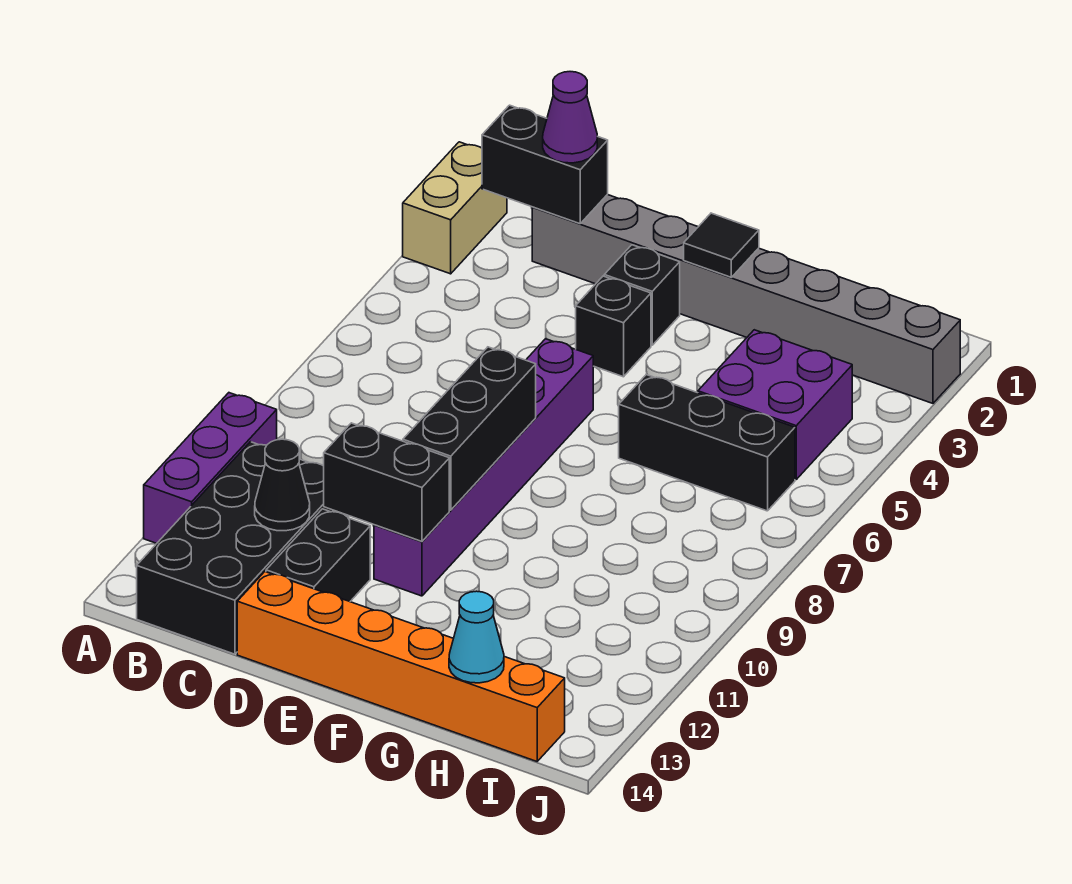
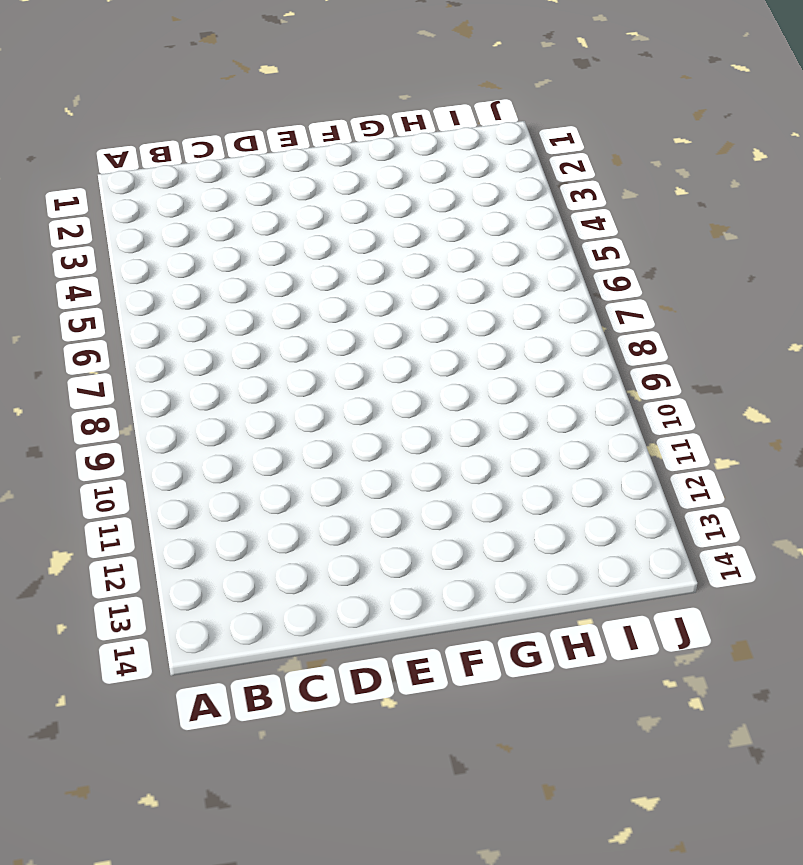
none -> tan 1x2 brick [403,142,507,274]
none -> purple 1x3 brick [144,393,277,543]
none -> black 2x4 brick [137,442,349,654]

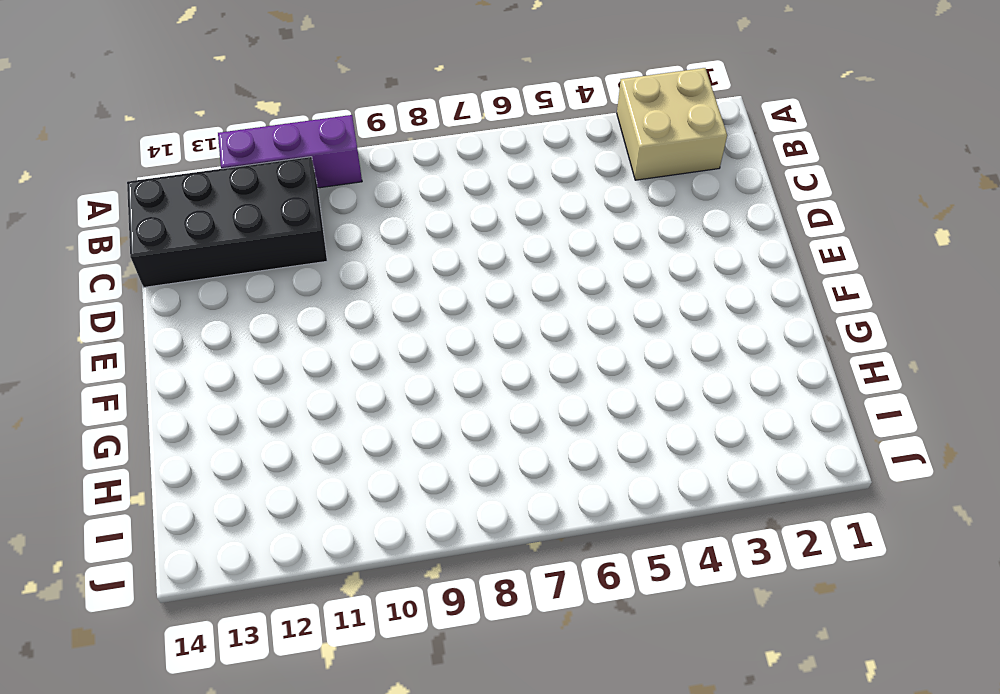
tan 2x2 brick [617,68,727,180] -> tan 1x2 brick [403,142,507,274]
none -> grey 1x8 brick [532,195,960,403]
none -> black 1x2 brick [266,509,370,602]
none -> orange 1x6 brick [237,572,565,761]

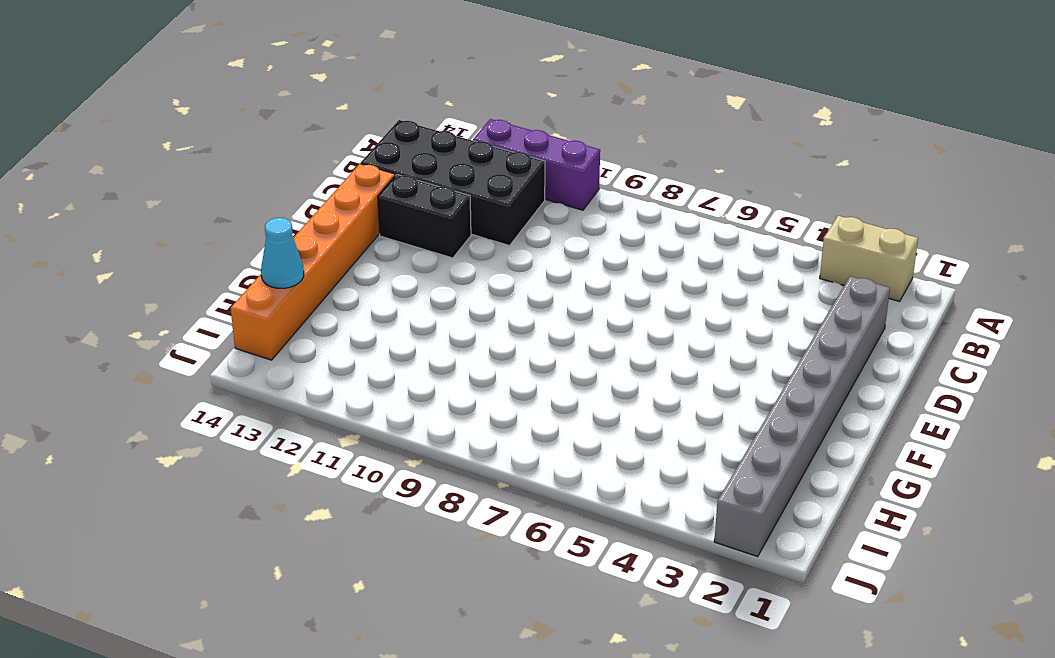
none -> black 1x1 brick [604,245,680,345]
none -> black 1x1 brick [576,276,651,377]
none -> purple 1x6 brick [374,339,594,596]

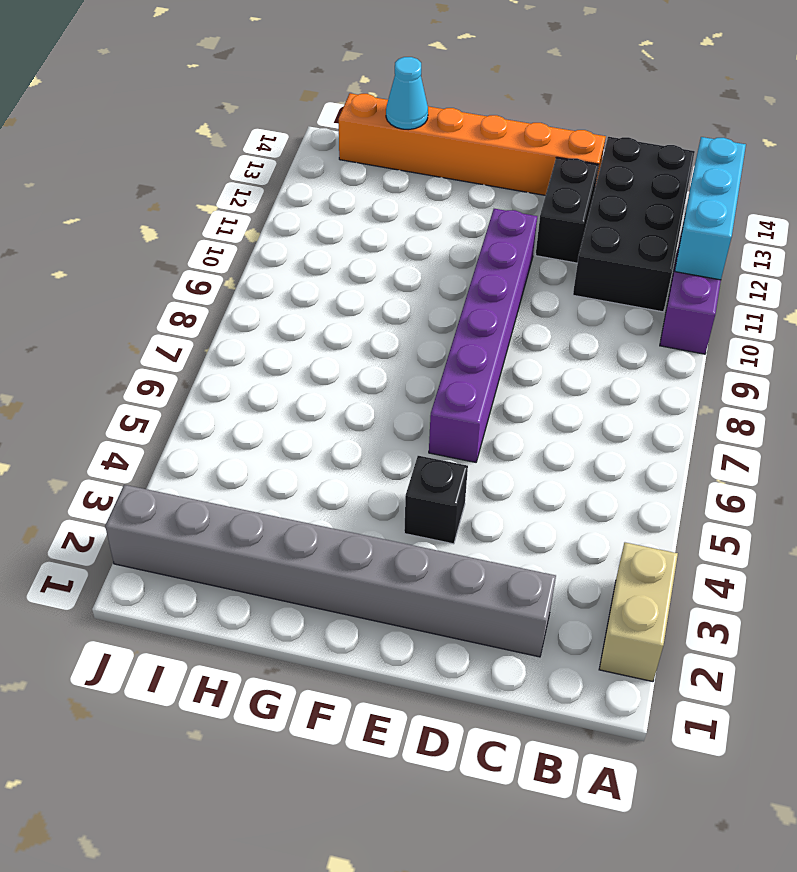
cyan 1x3 brick [675,137,746,280] -> none
none -> black 1x1 brick [604,245,680,345]
none -> black 1x3 brick [619,375,795,511]
none -> purple 2x2 brick [698,330,852,479]

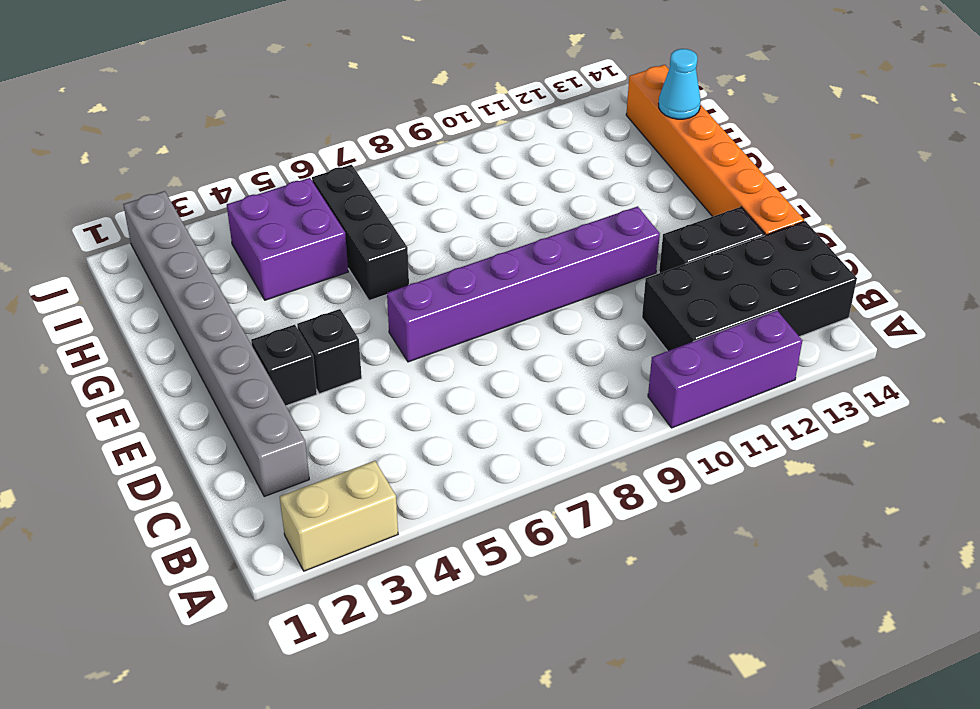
none -> black 1x2 brick [482,105,608,224]
none -> black 1x1 cone [255,439,310,531]
none -> black 1x2 brick [324,423,449,541]

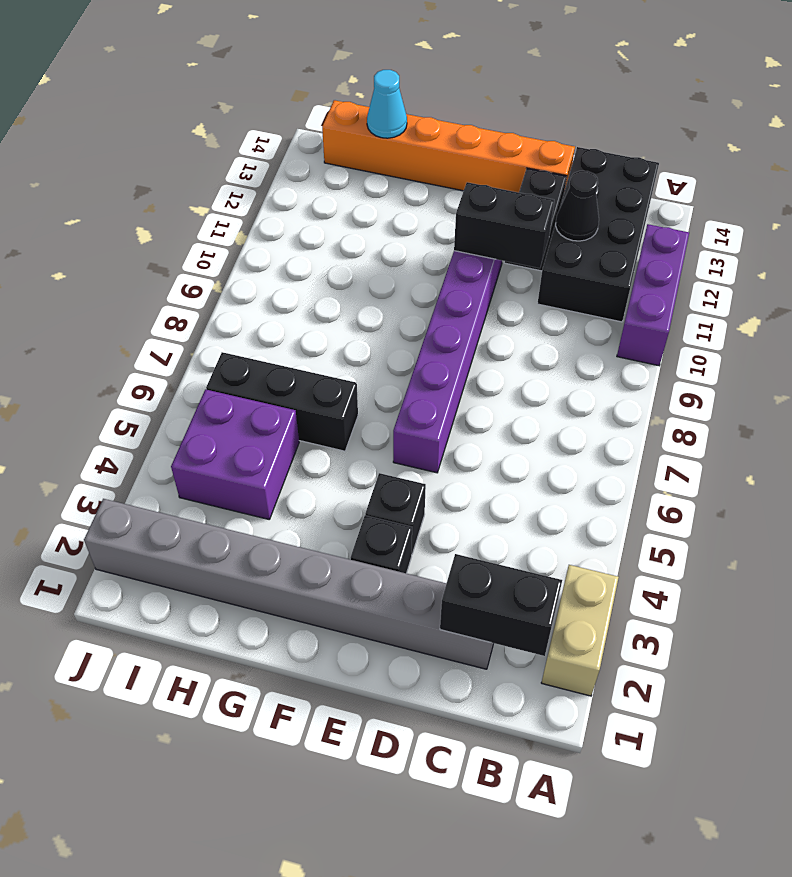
none -> black 1x3 brick [403,347,536,510]
none -> black 1x1 tile [684,213,759,277]
none -> purple 1x1 cone [543,72,597,163]

